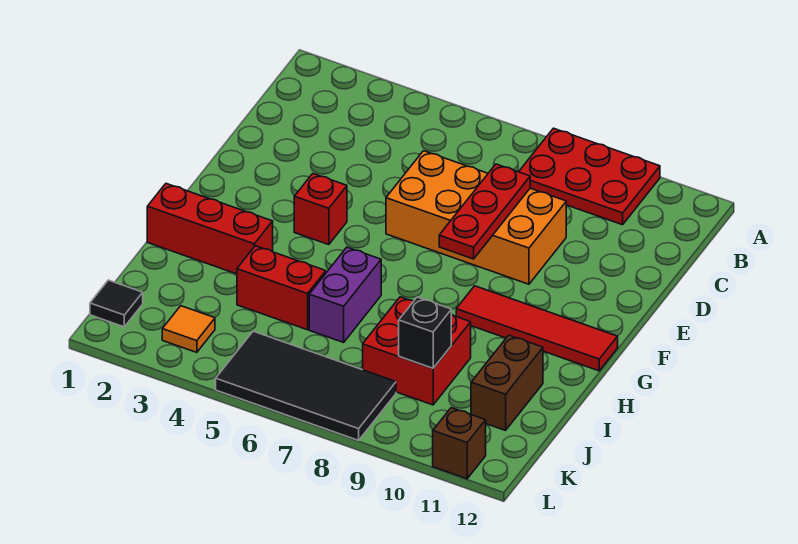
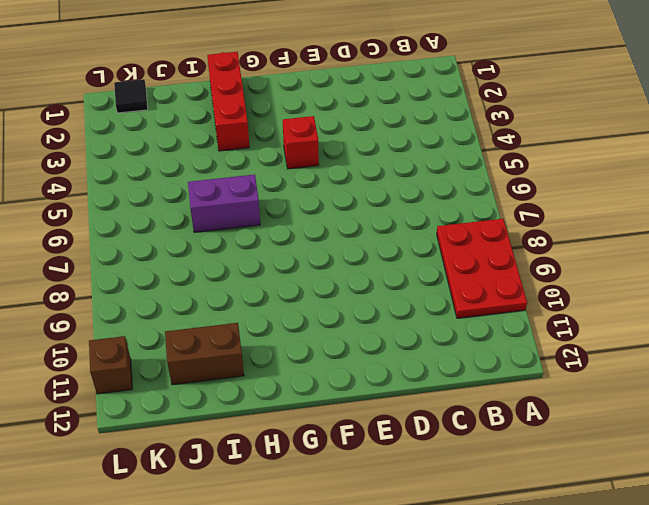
none -> orange 2x4 brick [386,151,566,284]
none -> red 1x4 tile [456,286,618,371]
none -> red 1x2 brick [237,246,326,330]

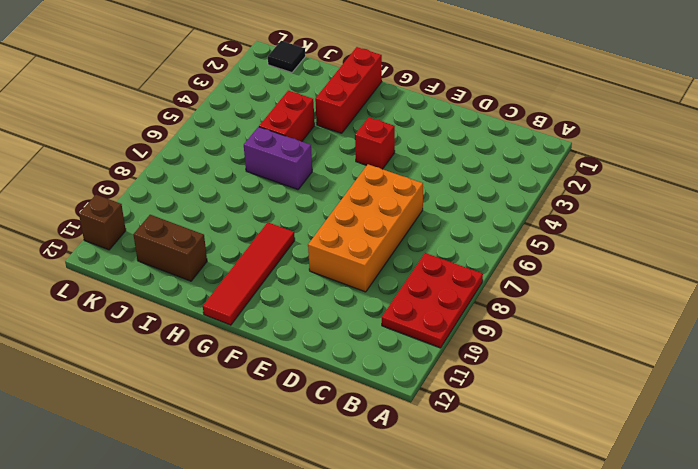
none -> red 2x2 brick [363,297,471,405]
none -> orange 1x1 tile [162,306,215,352]
none -> black 2x4 tile [216,331,396,440]

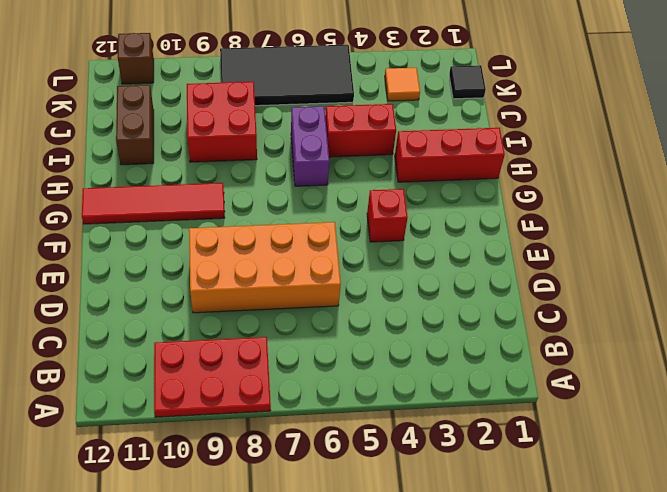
none -> red 1x3 plate [439,164,530,259]
none -> black 1x1 brick [399,297,451,368]

